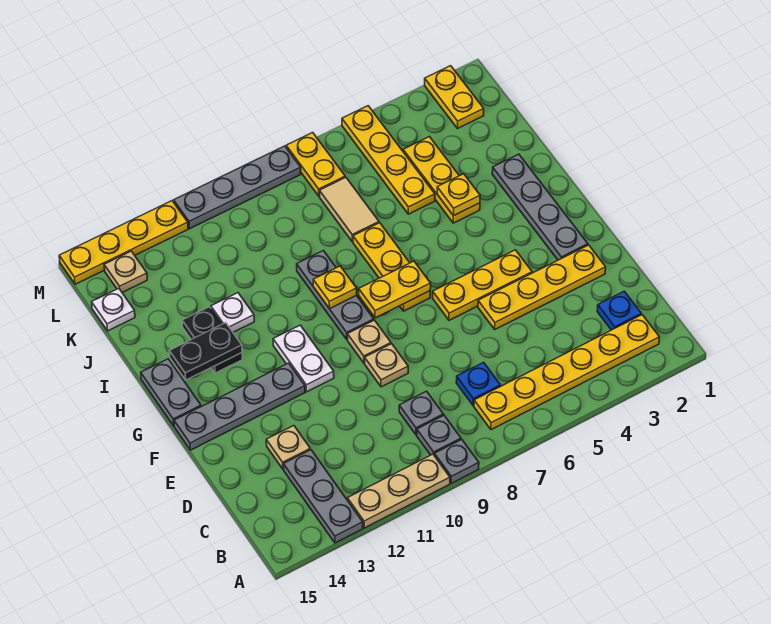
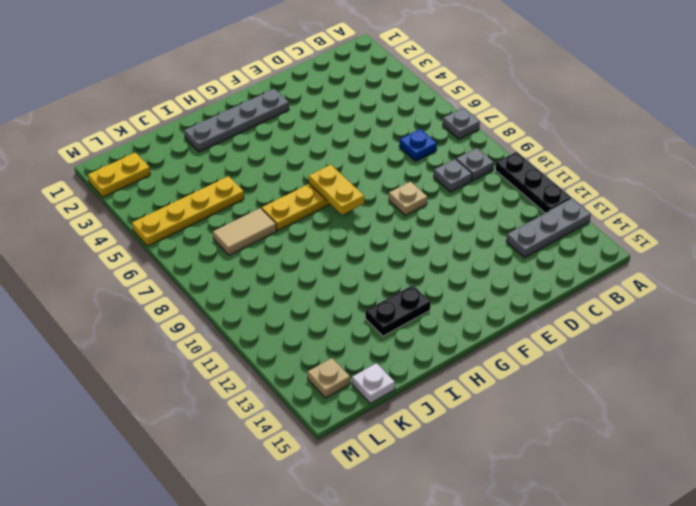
grey 1x1 plate [443,108,480,139] -> grey 1x1 plate moved to [434,439,479,483]
black 1x3 plate [495,152,571,213] -> tan 1x3 plate [347,454,450,528]
none -> yellow 1x6 plate [474,315,660,430]
none -> blue 1x1 plate [597,291,641,330]
none -> tan 1x1 plate [266,426,310,469]
none -> yellow 1x4 plate [478,245,606,329]

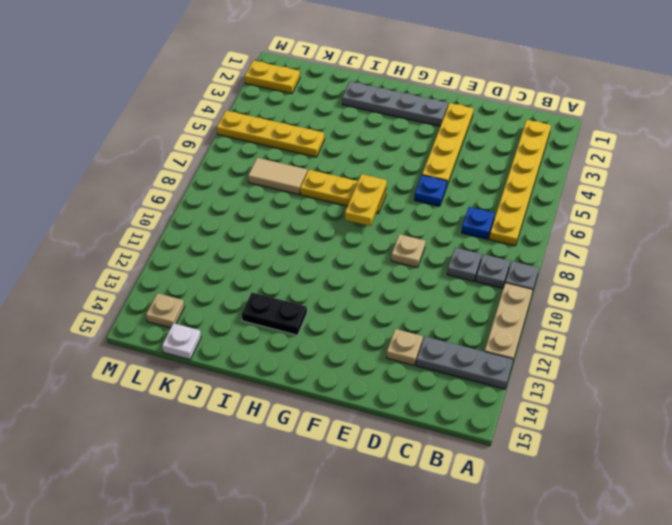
blue 1x1 plate [414,175,447,206] -> blue 1x1 plate moved to [597,291,641,330]
none -> yellow 1x3 plate [433,250,532,320]
none -> tan 1x1 plate [347,320,391,363]
none -> white 1x2 plate [273,325,334,392]
none -> grey 1x4 plate [174,363,305,450]

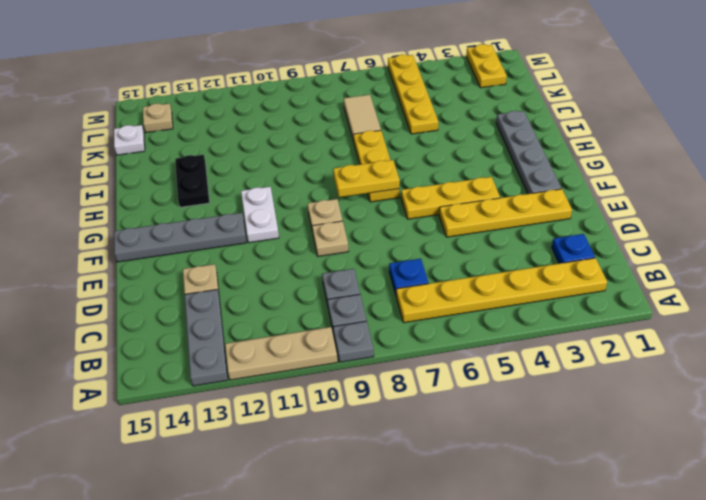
none -> grey 1x3 plate [297,251,374,339]
none -> grey 1x2 plate [141,359,201,426]
none -> yellow 1x3 plate [403,137,480,223]
none -> white 1x1 plate [211,293,254,332]

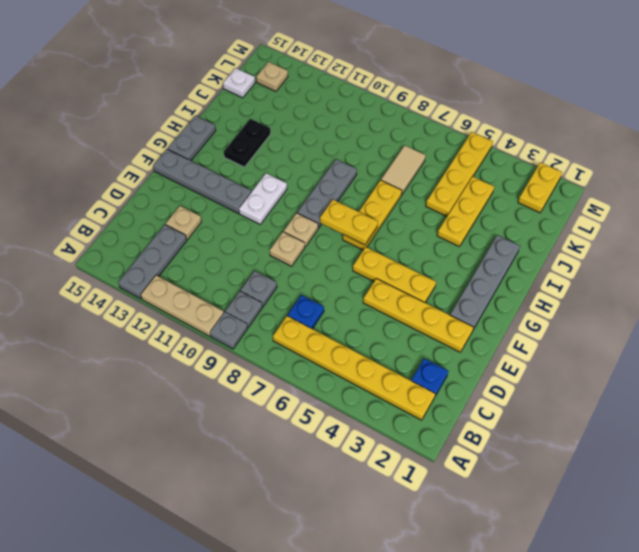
none -> white 1x1 plate [211,293,254,332]
none -> yellow 1x2 plate [286,133,345,196]
none -> grey 1x4 plate [174,146,301,228]
none -> yellow 1x4 plate [59,201,188,284]

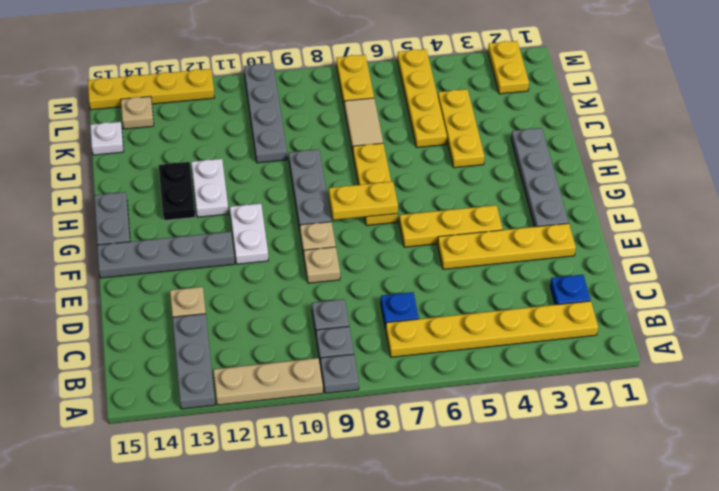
white 1x2 plate [191,159,229,217] -> white 1x1 plate [211,293,254,332]
grey 1x4 plate [244,63,287,163] -> grey 1x4 plate turned to [174,146,301,228]
none -> yellow 1x1 plate [313,266,357,309]
none -> black 1x2 plate [169,323,242,380]
none -> yellow 1x1 plate [437,174,480,216]

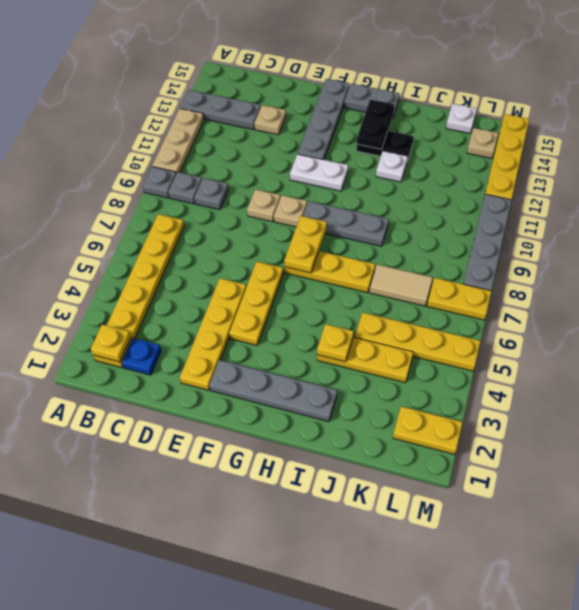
yellow 1x1 plate [91,325,131,362] -> yellow 1x1 plate moved to [313,266,357,309]
none -> blue 1x1 plate [456,362,501,406]

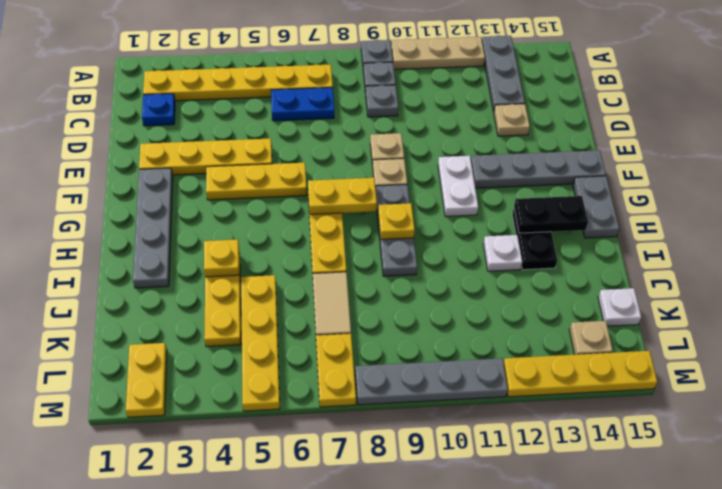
blue 1x2 plate [271,88,334,121] -> blue 1x1 plate [456,362,501,406]

